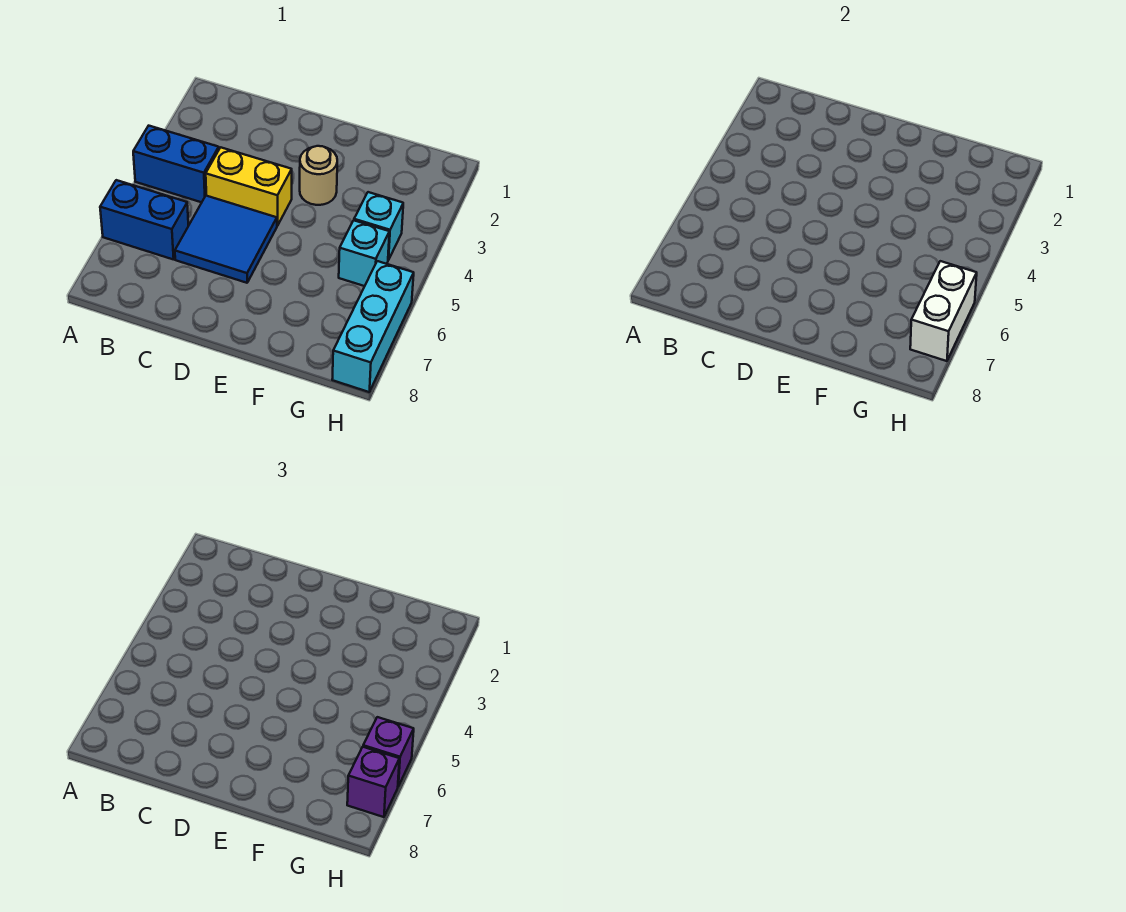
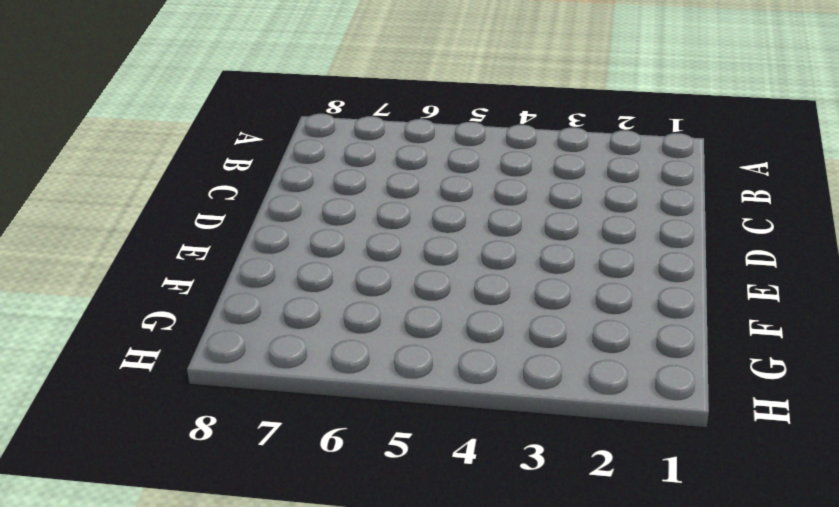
none -> blue 1x2 brick [133,126,219,202]
none -> blue 1x2 brick [100,180,188,260]

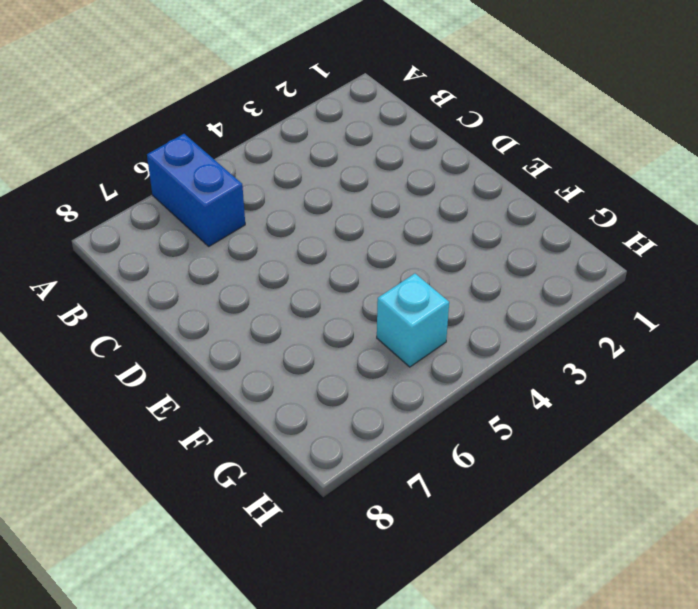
none -> blue 1x2 brick [133,126,219,202]
none -> yellow 1x2 brick [206,147,292,226]

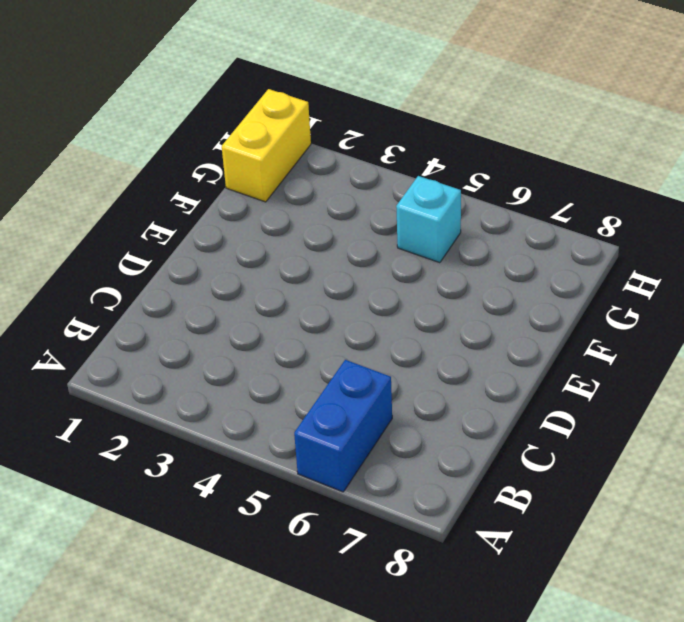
yellow 1x2 brick [222,89,311,202] -> yellow 1x2 brick moved to [206,147,292,226]
none -> blue 1x2 brick [133,126,219,202]
none -> blue 2x2 tile [175,196,277,283]

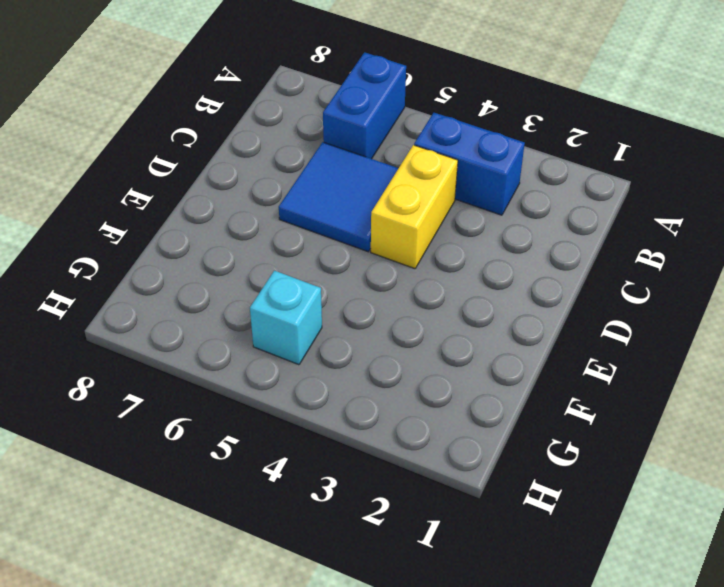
blue 1x2 brick [414,113,525,215] -> blue 1x2 brick turned to [133,126,219,202]
none -> tan 1x1 round brick [300,146,337,205]
none -> cyan 1x1 brick [354,192,403,260]

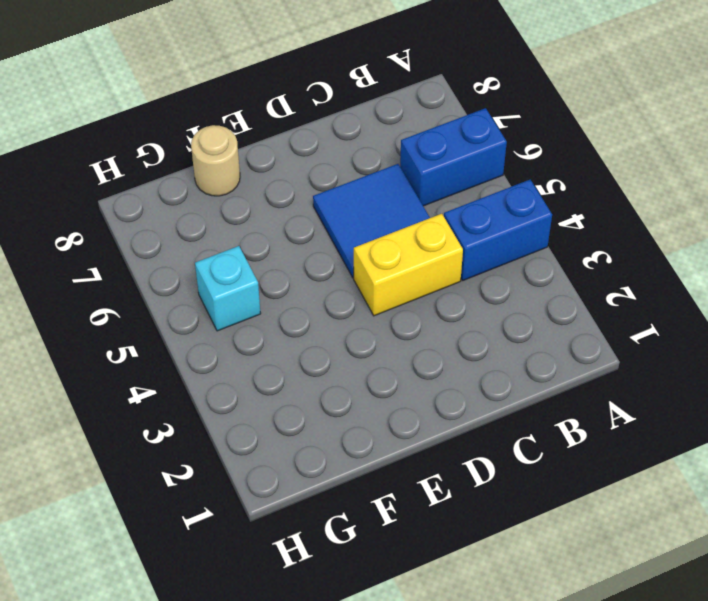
tan 1x1 round brick [191,125,240,196] -> tan 1x1 round brick moved to [300,146,337,205]
none -> cyan 1x1 brick [354,192,403,260]
none -> cyan 1x3 brick [332,261,414,392]

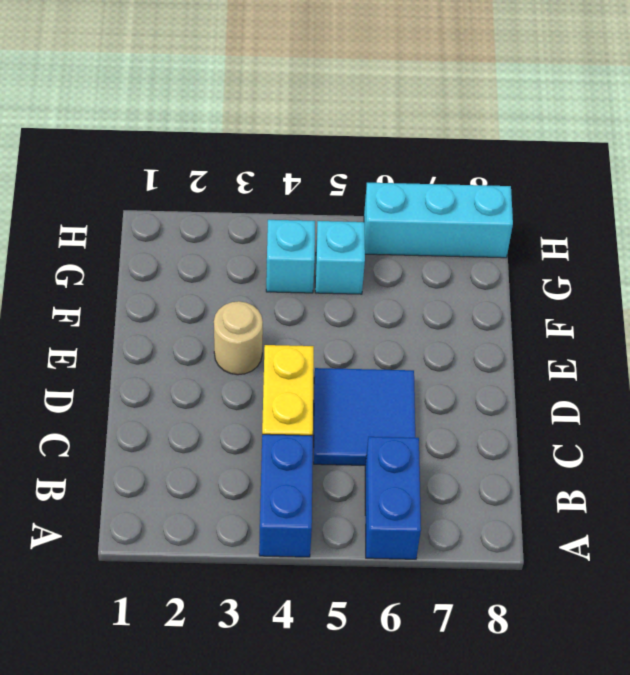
none -> white 1x2 brick [910,261,977,361]
none -> purple 1x1 brick [363,717,414,786]

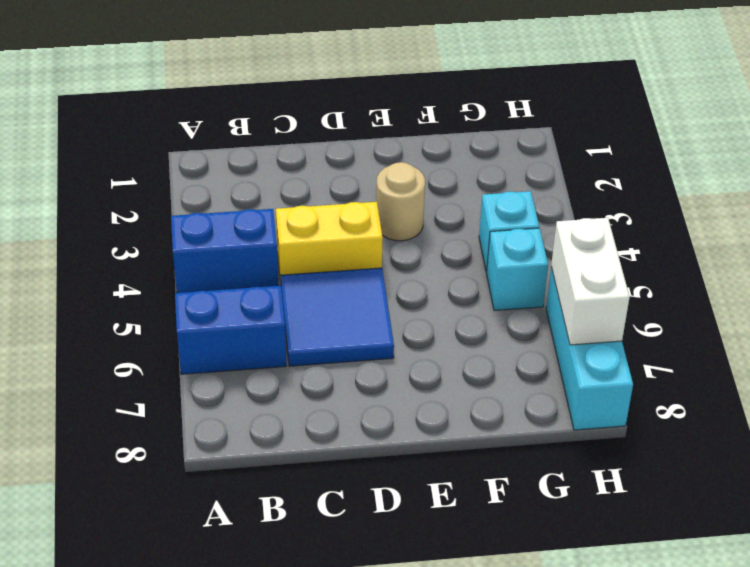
none -> purple 1x1 brick [363,717,414,786]
none -> purple 1x1 brick [347,747,399,817]

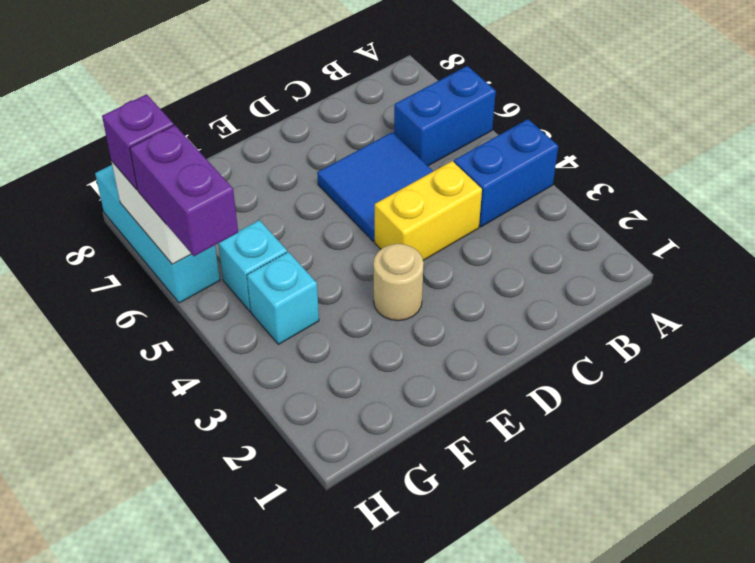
purple 1x2 brick [130,125,238,256] -> purple 1x1 brick [363,717,414,786]

